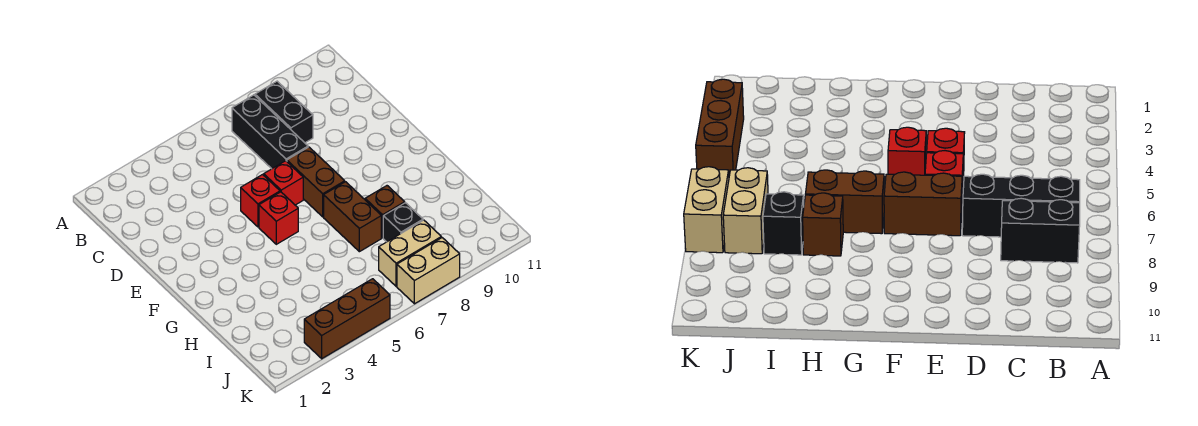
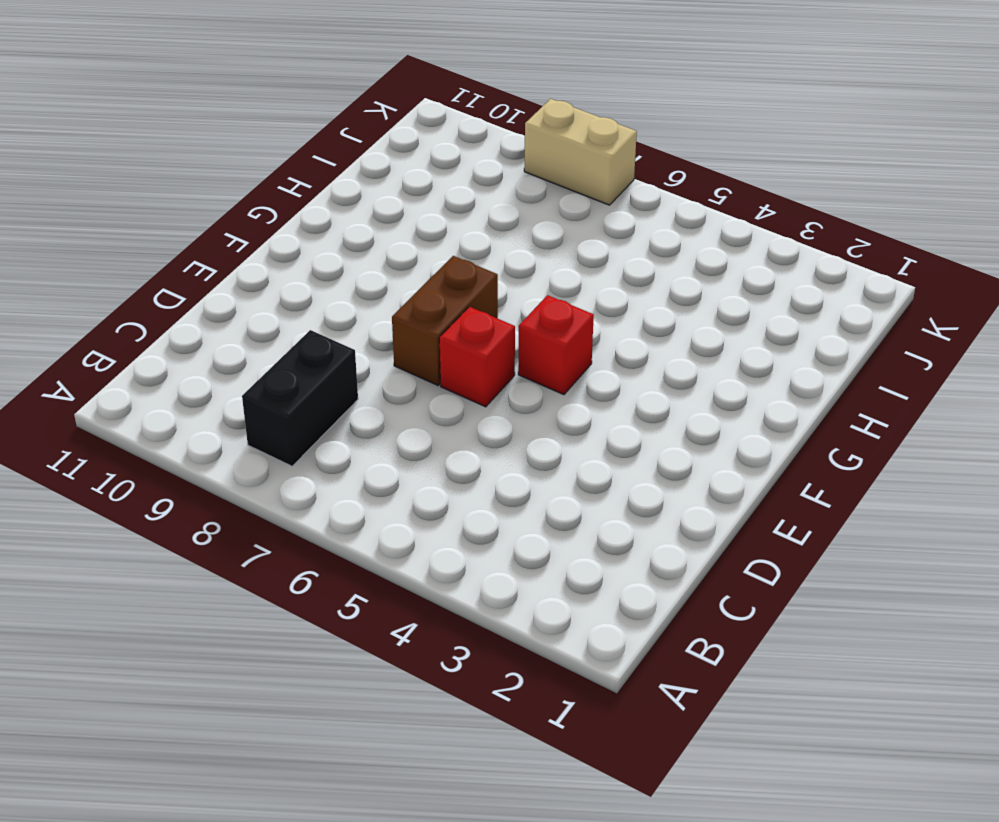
none -> black 1x3 brick [232,95,308,169]
none -> red 1x1 brick [241,175,280,227]
none -> brown 1x2 brick [324,182,381,252]

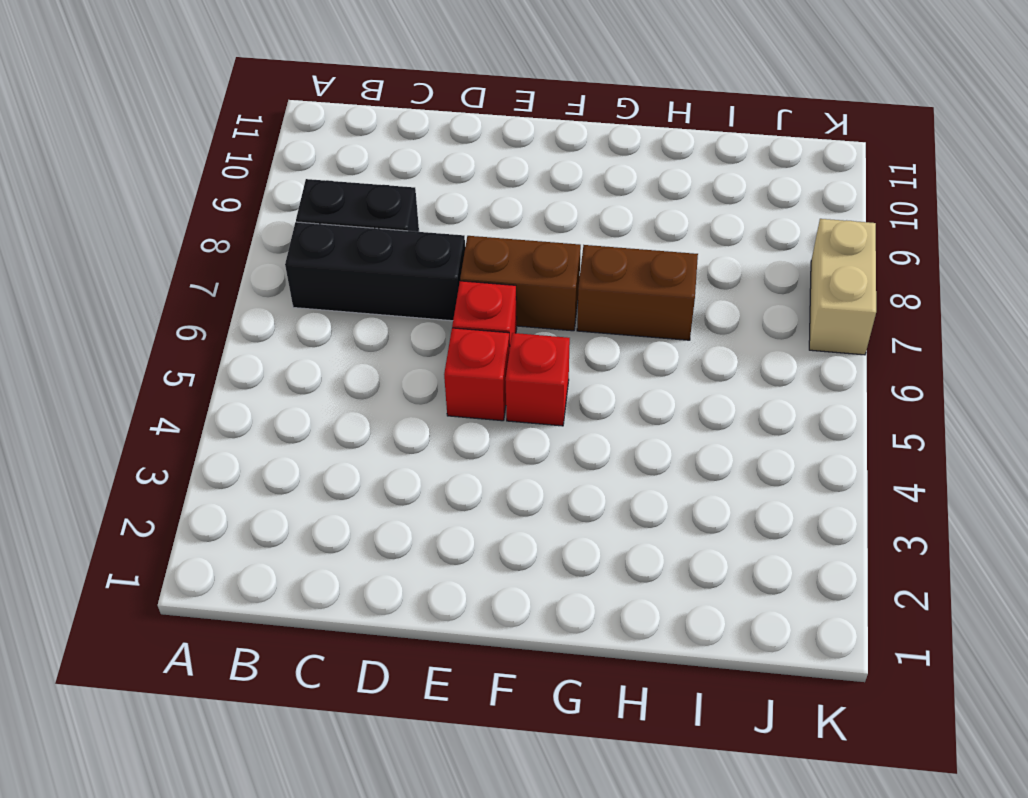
none -> brown 1x1 brick [365,186,405,238]
none -> black 1x1 brick [383,203,423,242]
none -> tan 1x2 brick [379,220,441,286]

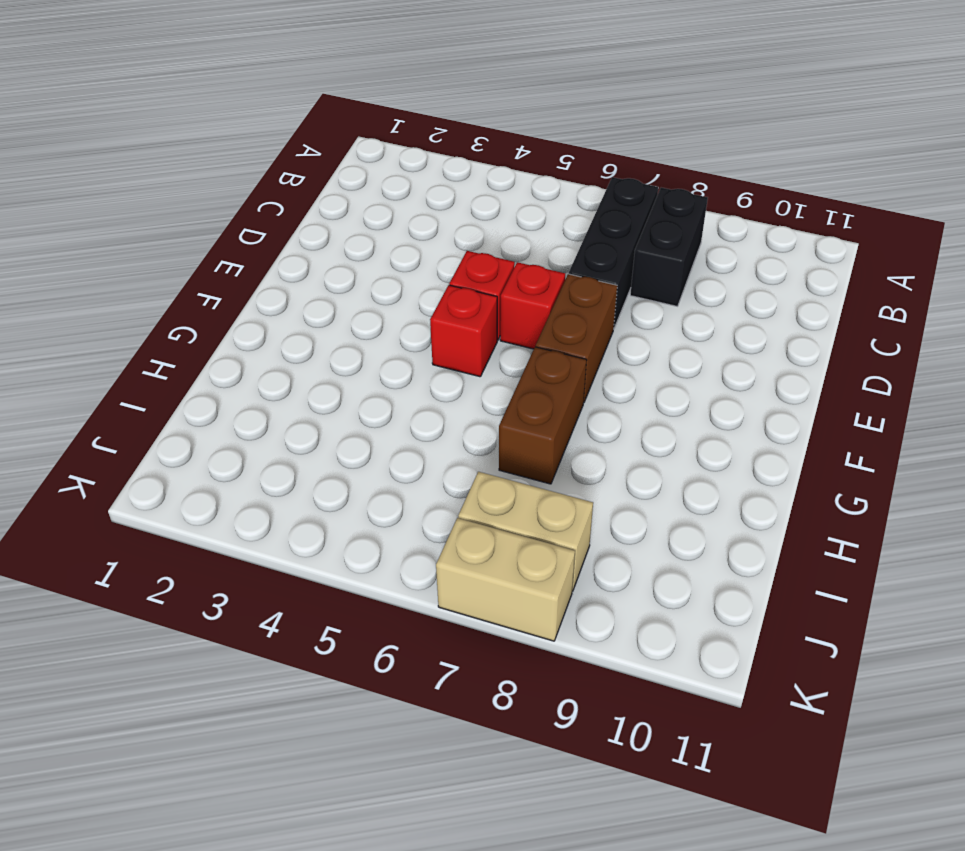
none -> brown 1x1 brick [365,186,405,238]
none -> black 1x1 brick [383,203,423,242]
none -> brown 1x3 brick [304,279,390,359]

